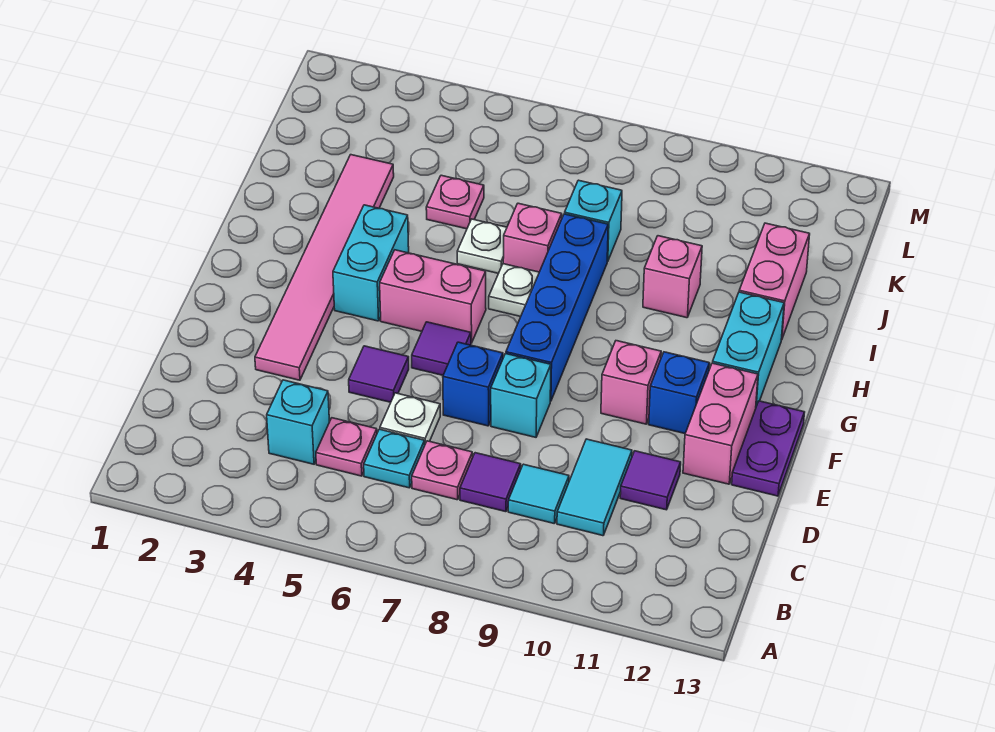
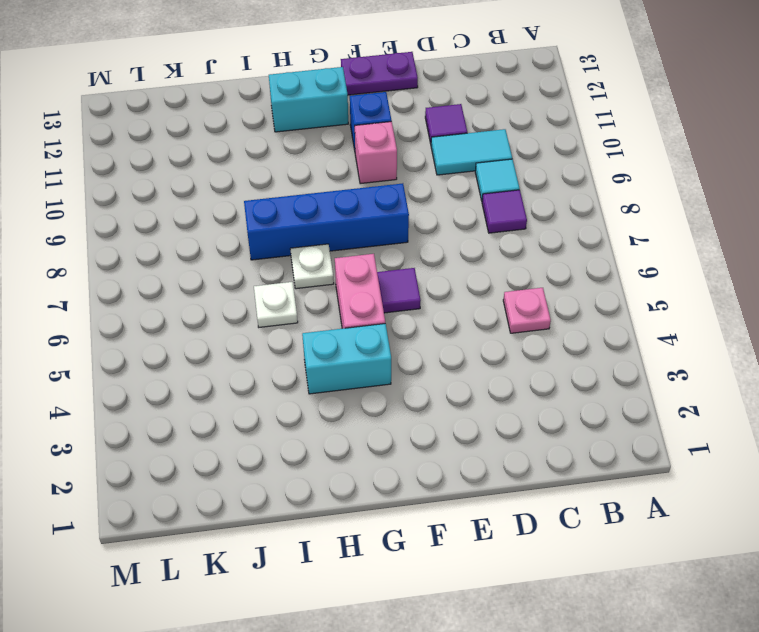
none -> cyan 1x1 brick [267,380,329,464]
none -> cyan 1x1 plate [364,429,425,488]
none -> pink 1x1 plate [412,441,473,500]

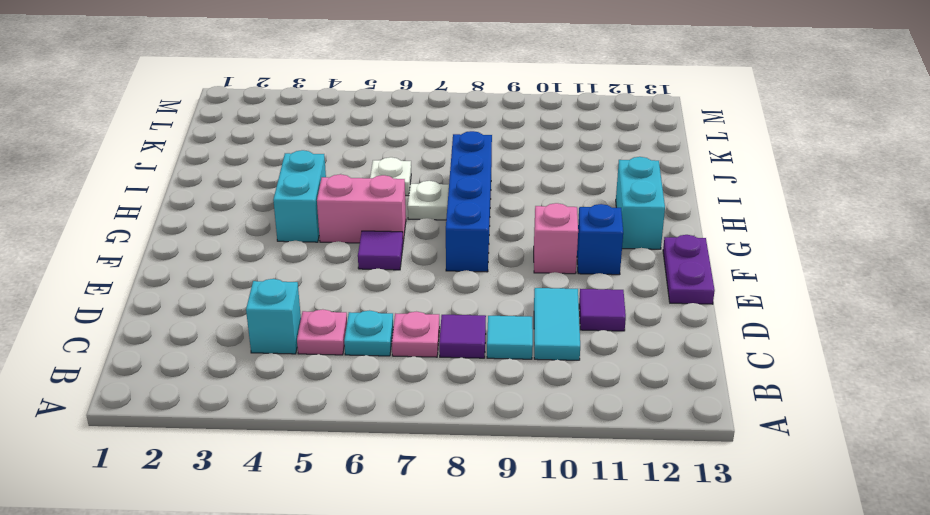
none -> white 1x1 plate [380,393,440,444]
none -> pink 1x6 tile [255,155,394,380]
none -> purple 1x1 tile [349,346,409,402]

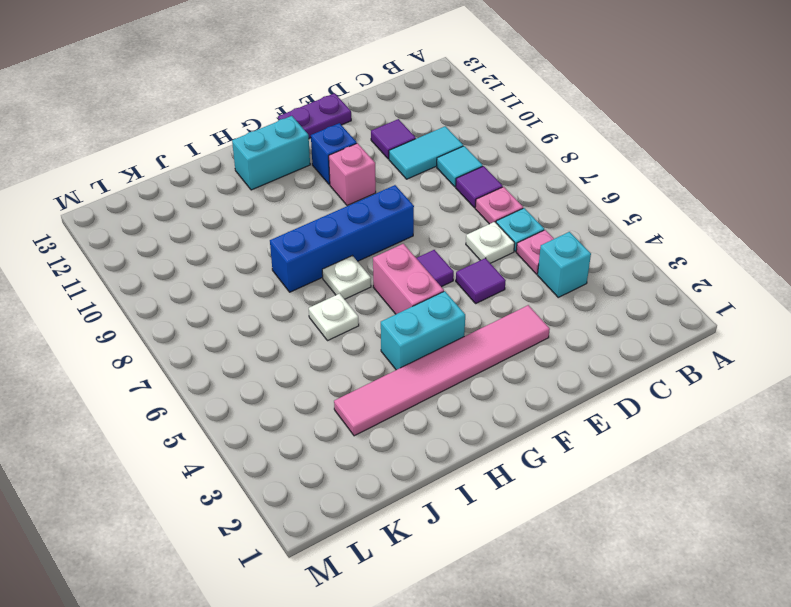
none -> blue 1x1 brick [443,342,503,426]
none -> cyan 1x1 brick [491,354,551,437]
none -> pink 1x2 brick [683,363,758,484]

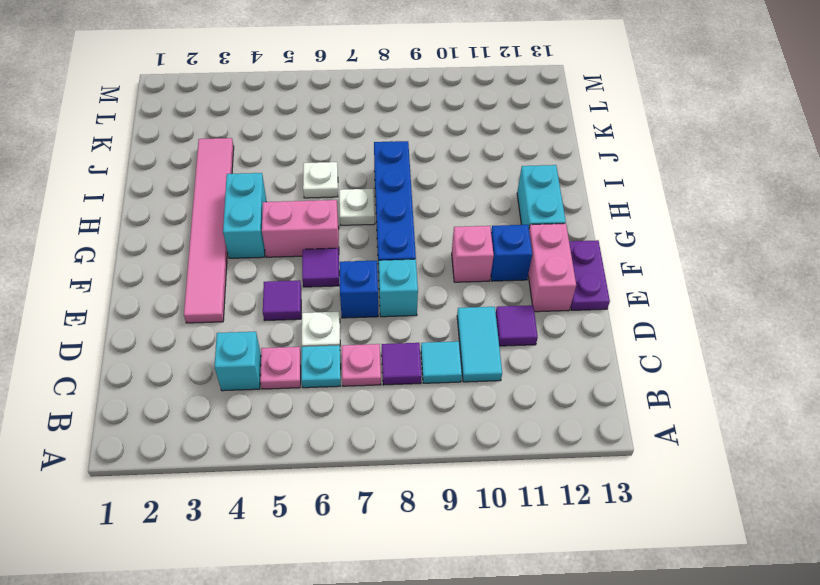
none -> pink 1x1 brick [503,203,562,272]
none -> pink 1x1 brick [643,236,702,318]
none -> pink 1x2 brick [739,223,810,340]

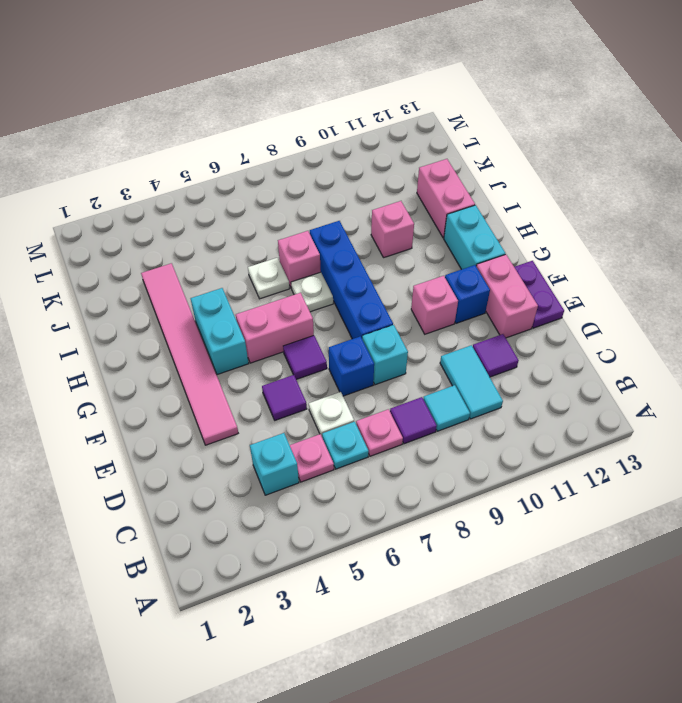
none -> pink 1x1 plate [426,175,484,229]
none -> cyan 1x1 brick [565,180,622,262]

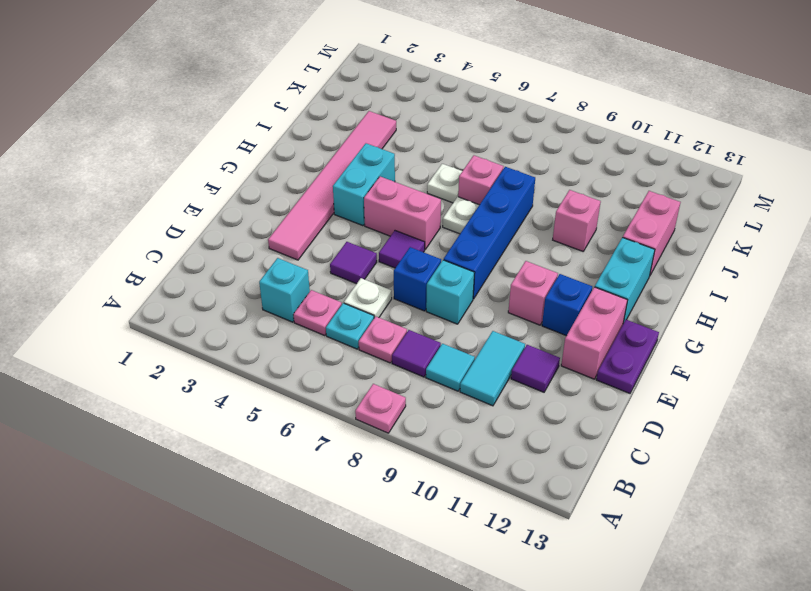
pink 1x1 plate [355,384,406,433] -> pink 1x1 plate moved to [426,175,484,229]
none -> cyan 1x1 brick [565,180,622,262]

